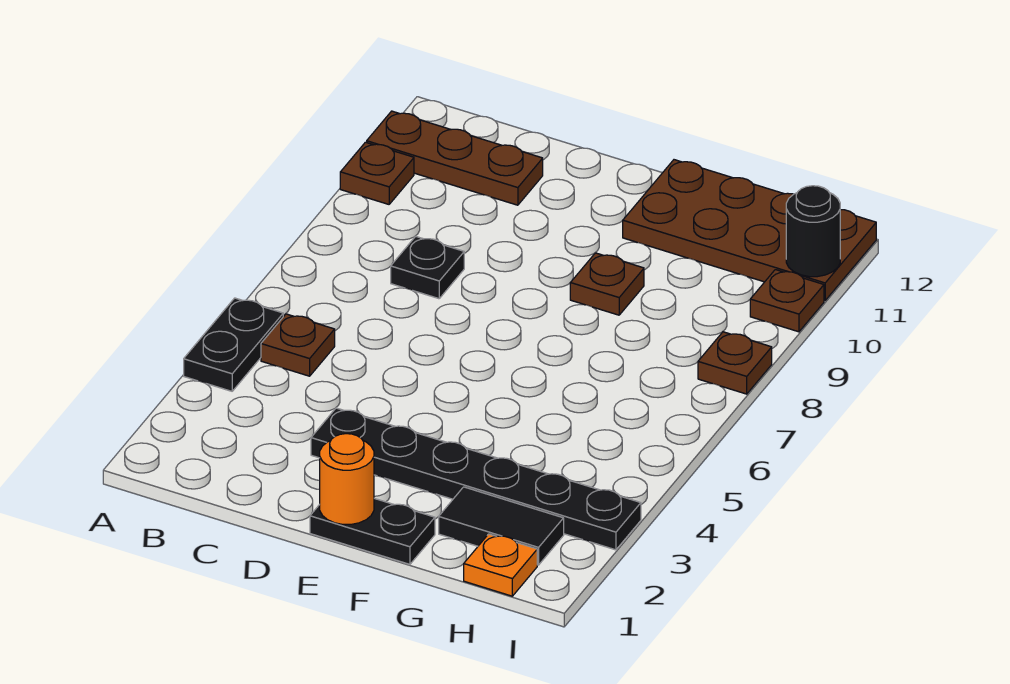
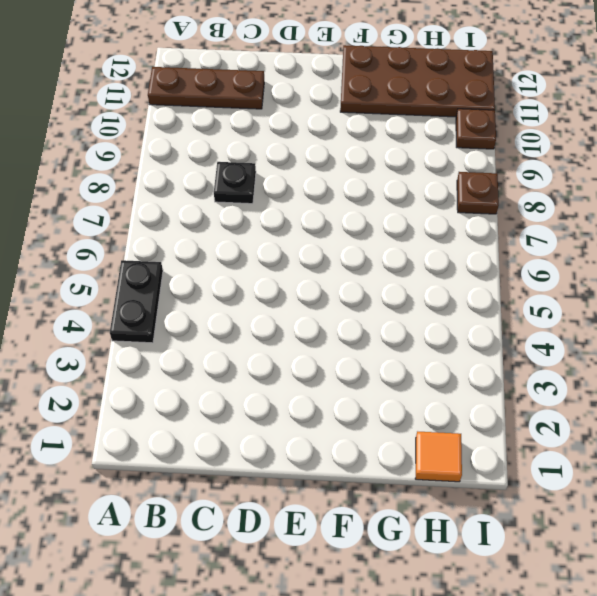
orange 1x1 tile [415,431,462,482] -> orange 1x1 plate [464,534,537,596]
none -> brown 1x1 plate [340,142,414,204]
none -> brown 1x1 plate [261,314,335,376]
none -> black 1x6 plate [311,408,641,550]

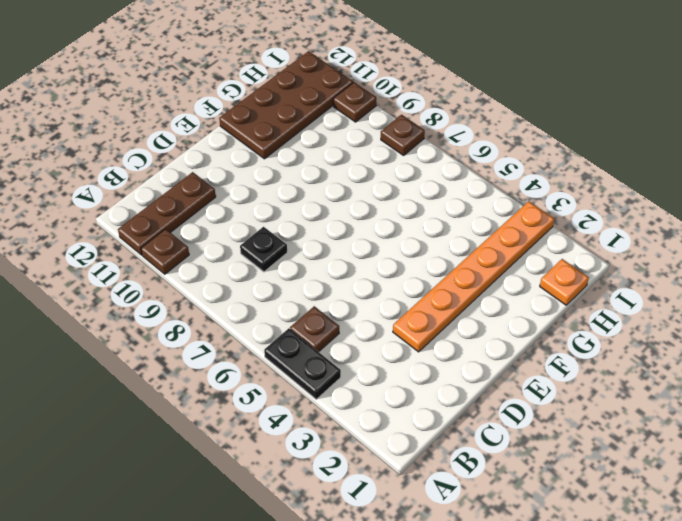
orange 1x6 plate [393,201,554,352] -> black 1x6 plate [311,408,641,550]
none -> black 1x2 plate [310,498,435,564]
none -> brown 1x1 plate [570,253,644,315]
none -> black 1x2 tile [439,487,564,565]

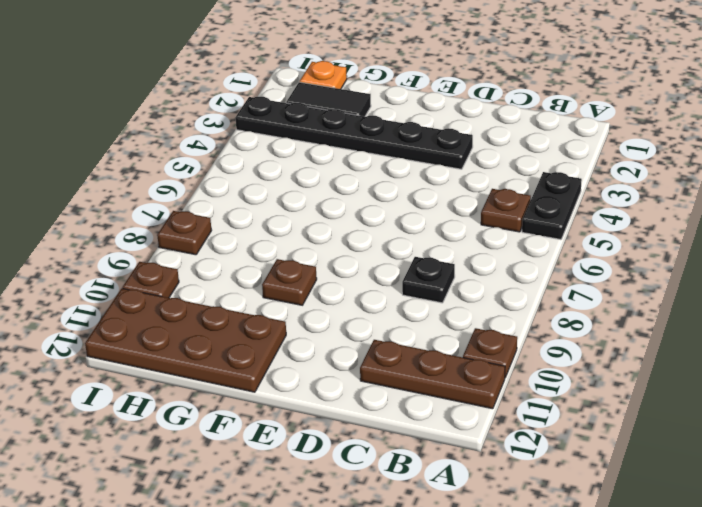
none -> black 1x2 plate [310,498,435,564]
none -> orange 1x1 round brick [320,434,374,524]
none -> black 1x1 round brick [786,186,840,277]

